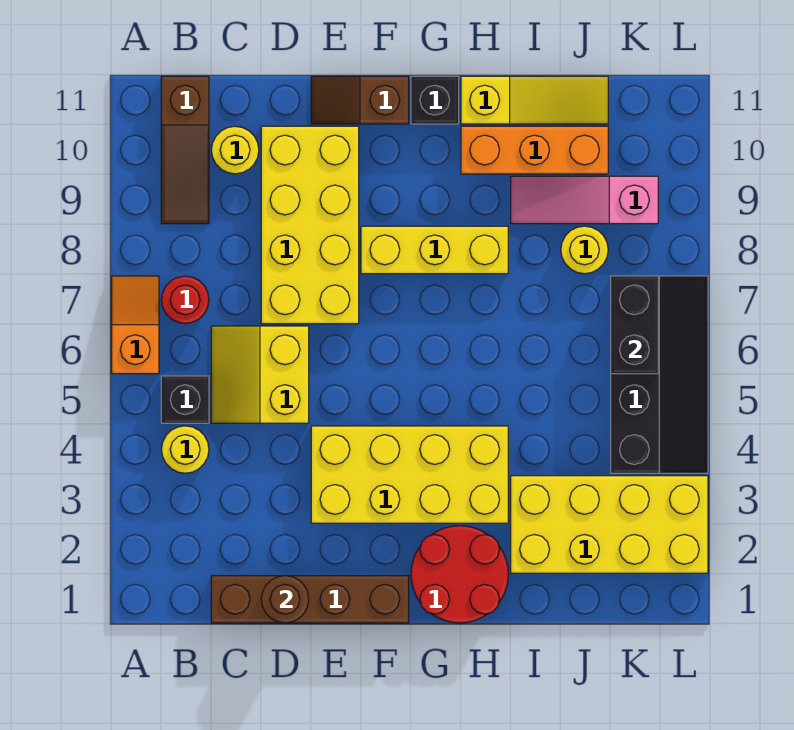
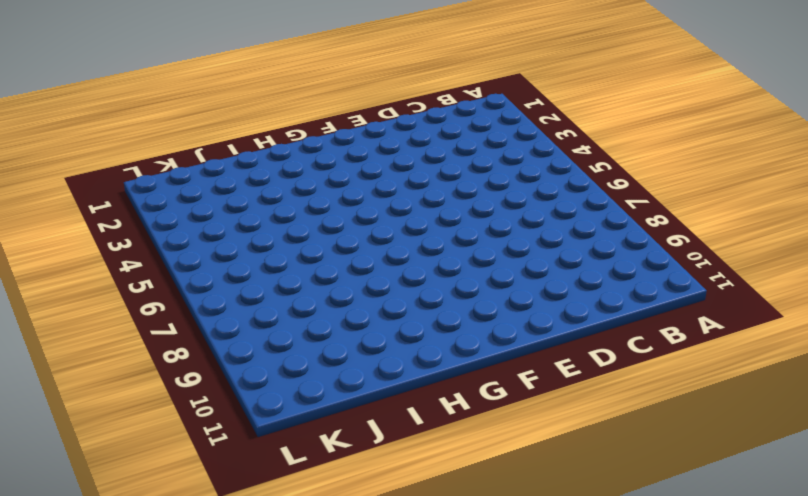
none -> orange 1x2 slope [112,276,159,374]
none -> yellow 1x1 round brick [161,426,209,473]
none -> black 1x1 brick [161,376,209,423]

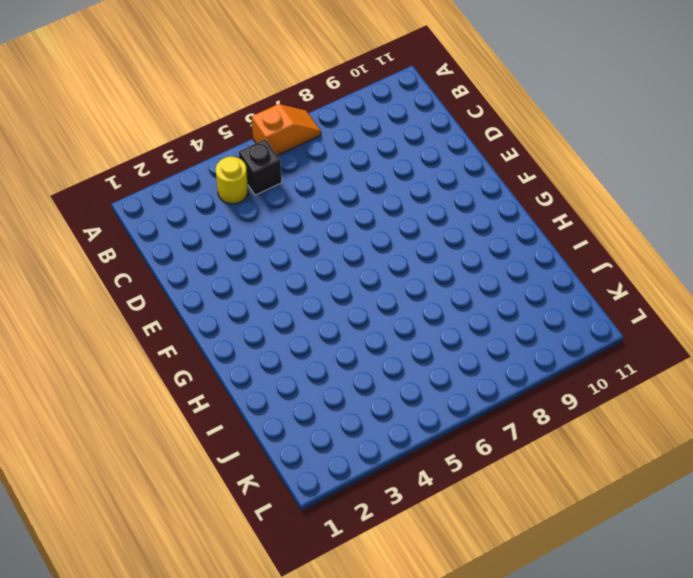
none -> red 1x1 round brick [162,276,209,324]
none -> brown 1x3 slope [161,76,209,224]
none -> brown 1x4 brick [211,576,409,623]

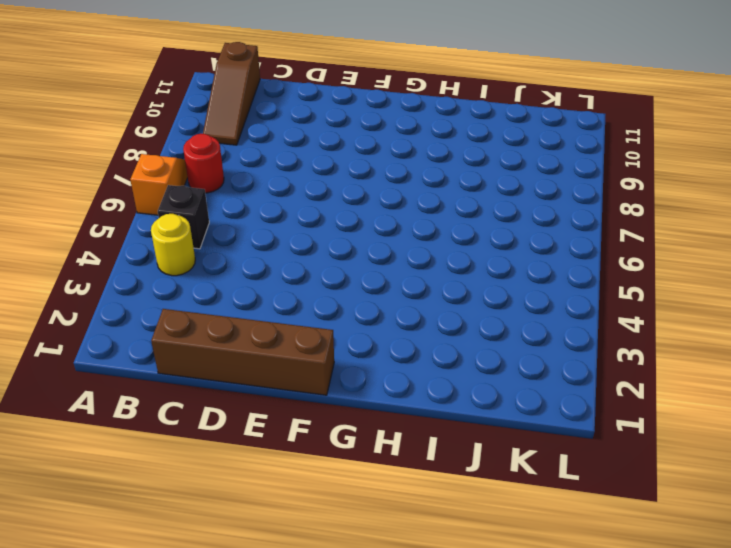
none -> yellow 2x2 slope [211,326,309,423]
none -> yellow 1x1 round brick [211,126,259,174]
none -> yellow 2x4 brick [261,126,359,324]

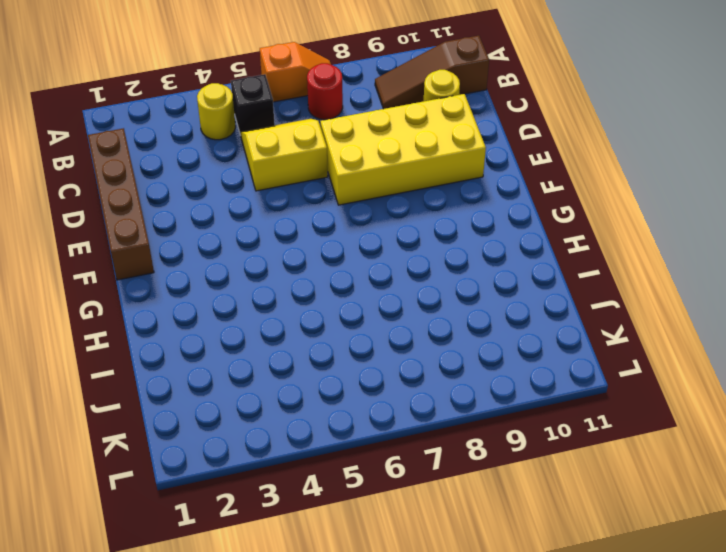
none -> yellow 2x4 brick [311,426,508,523]
none -> brown 1x2 slope [311,76,409,124]
none -> yellow 1x3 brick [361,226,508,274]

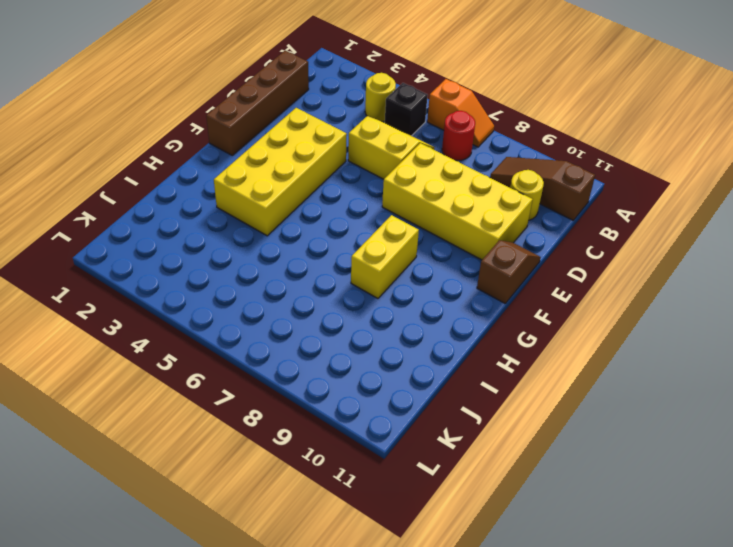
yellow 1x2 brick [351,215,419,298] -> yellow 1x3 brick [361,226,508,274]
none -> red 2x2 round brick [411,526,508,623]
none -> black 1x1 brick [411,76,459,124]
none -> orange 1x3 brick [461,126,608,174]

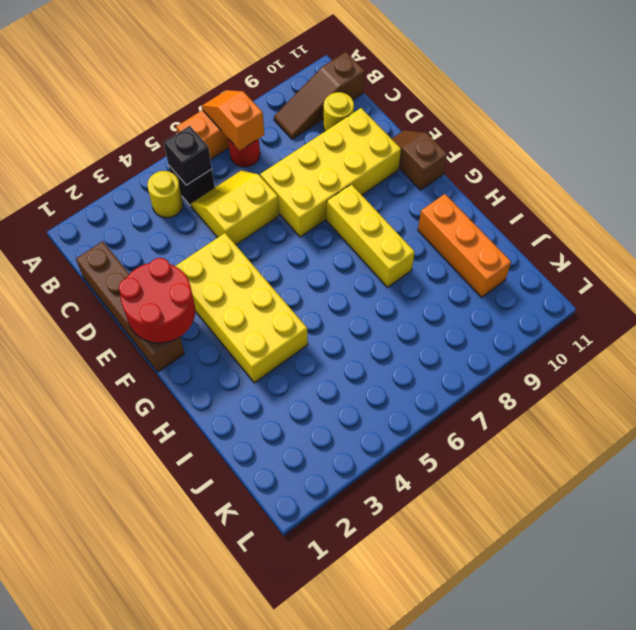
orange 1x2 slope [202,90,264,151] -> none
black 1x1 brick [164,126,212,185] -> black 1x1 brick moved to [411,76,459,124]
red 2x2 round brick [119,258,195,343] -> red 2x2 round brick moved to [411,526,508,623]
none -> yellow 1x3 slope [461,76,608,124]
none -> yellow 2x4 brick [511,476,708,573]
none -> pink 1x3 slope [511,176,658,224]

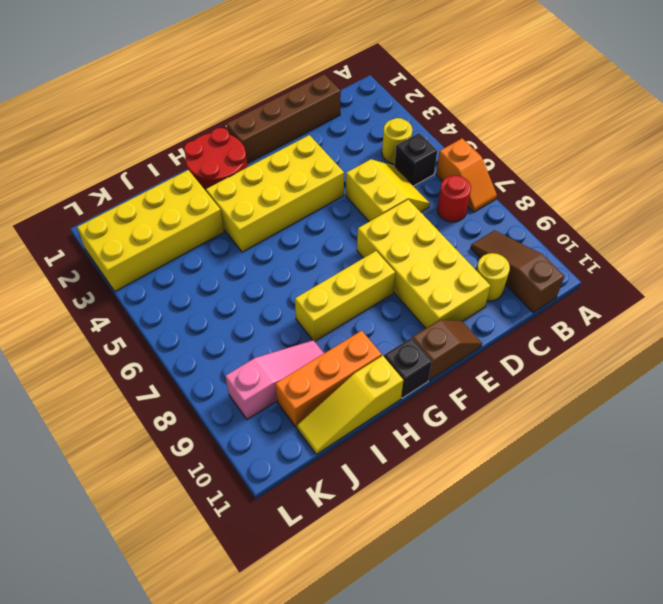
none -> yellow 1x1 round brick [561,226,608,274]
none -> black 2x4 slope [611,276,708,473]
none -> brown 1x1 round brick [261,576,309,623]

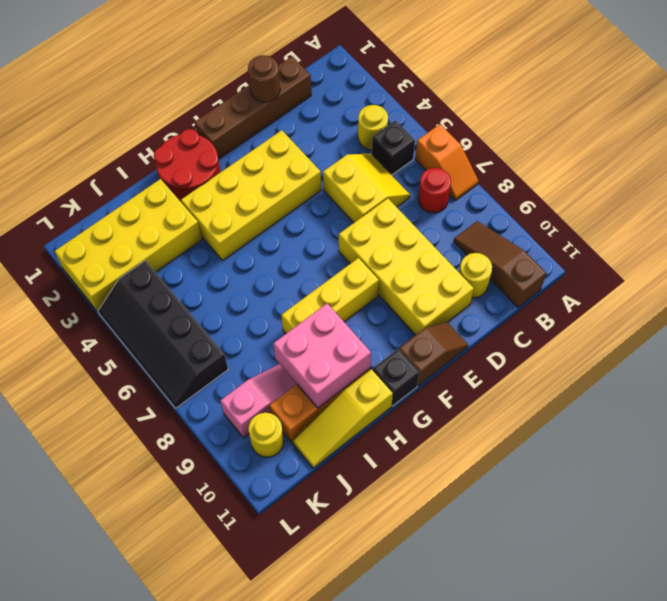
pink 2x2 brick [273,303,371,408] -> none
yellow 1x1 round brick [248,413,284,457] -> yellow 1x1 round brick moved to [561,226,608,274]
none -> black 1x2 brick [611,276,658,374]

